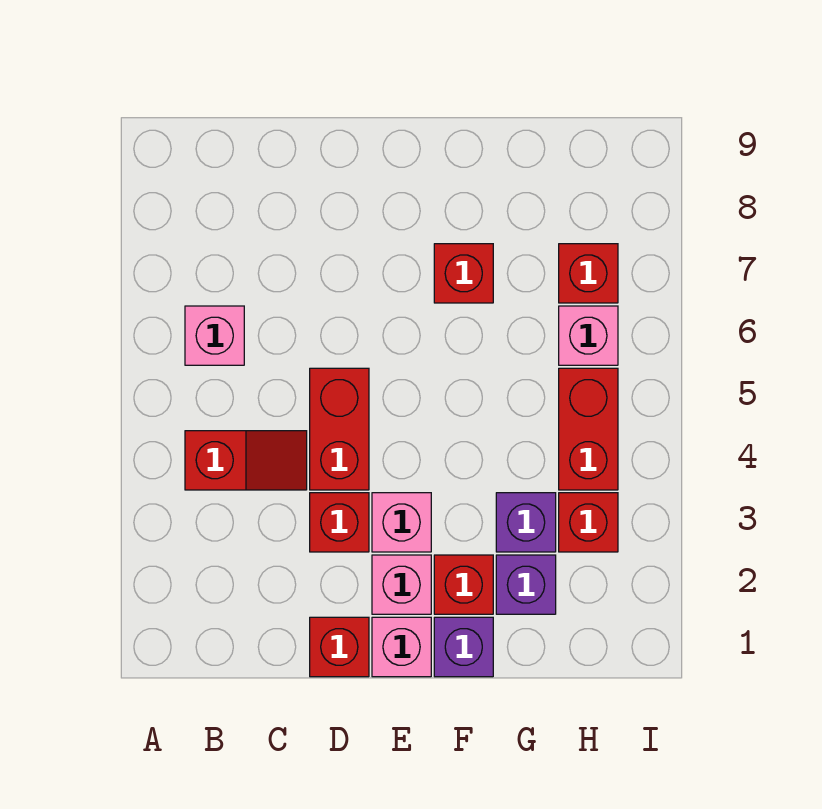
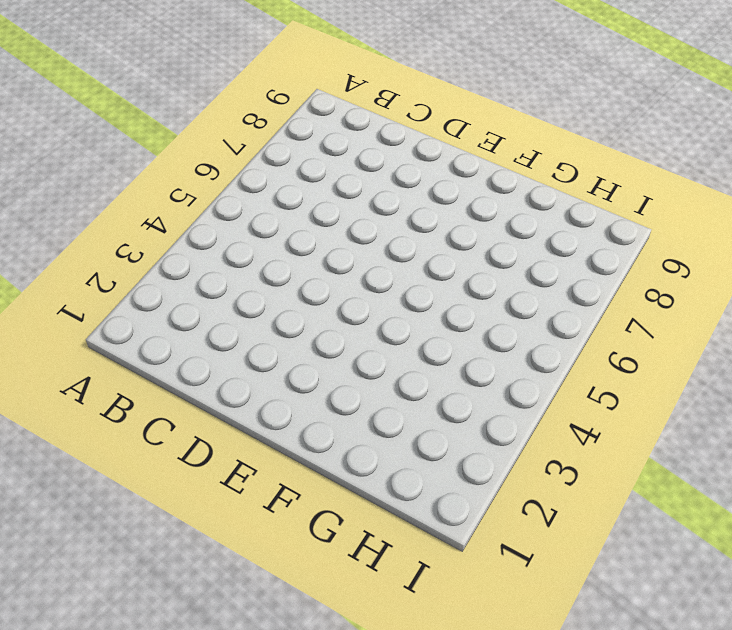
none -> red 1x2 slope [185,431,307,490]
none -> pink 1x1 brick [185,306,244,365]
none -> red 1x1 brick [310,617,369,677]

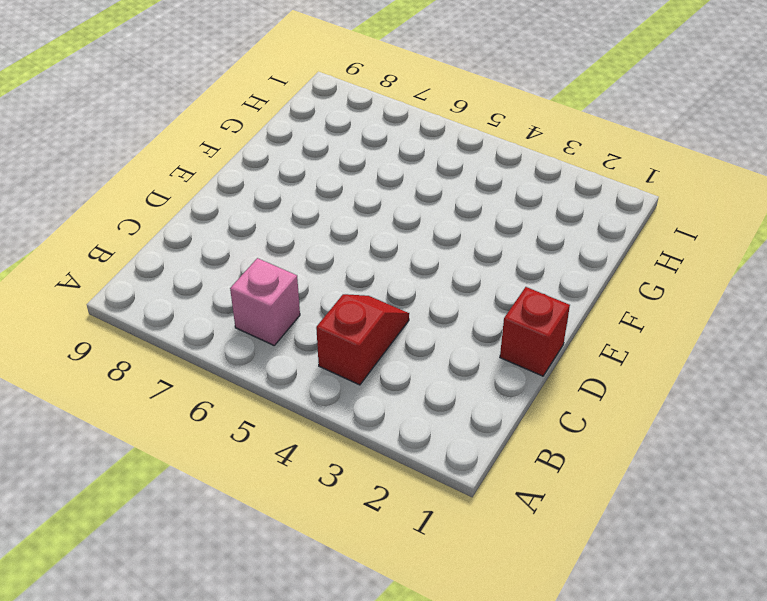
none -> red 1x1 brick [310,493,369,552]
none -> red 1x2 brick [310,368,369,490]
none -> pink 1x1 brick [372,617,431,677]

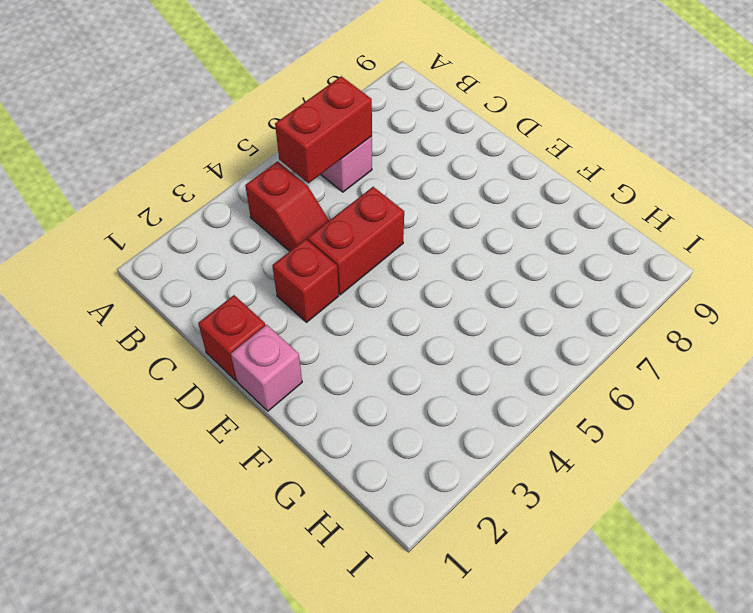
red 1x2 brick [275,76,372,183] -> red 1x2 brick moved to [559,368,618,490]
none -> pink 1x1 brick [372,555,431,614]
none -> pink 1x1 brick [372,493,431,552]
none -> purple 1x1 brick [434,617,493,677]

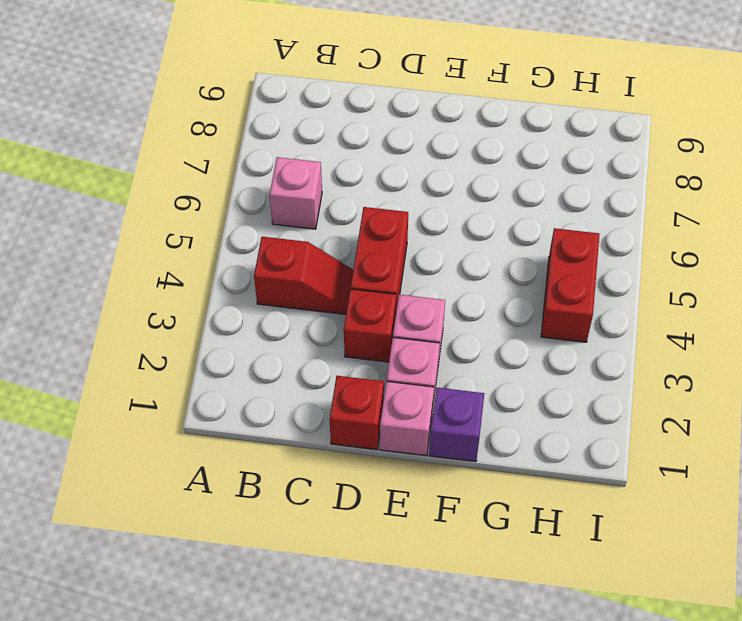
none -> red 1x1 brick [434,555,493,614]
none -> red 1x1 brick [434,244,493,303]
none -> purple 1x1 brick [496,555,556,614]

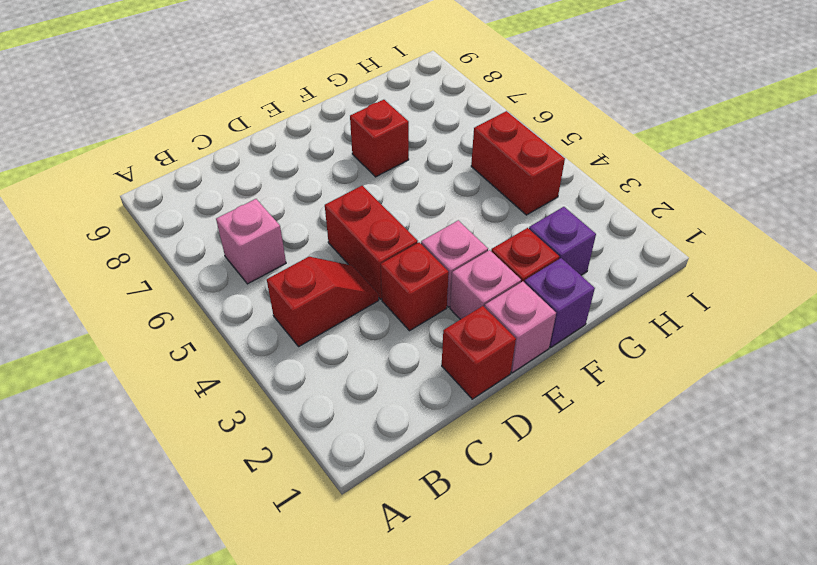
none -> purple 1x1 brick [496,493,556,552]
none -> red 1x1 brick [559,493,618,552]
none -> pink 1x1 brick [559,306,618,365]

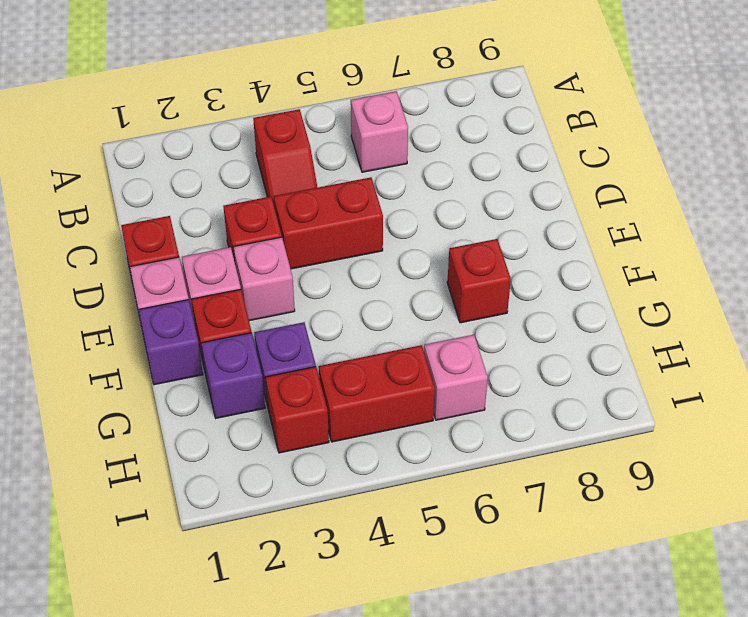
none -> red 1x1 brick [559,244,618,303]

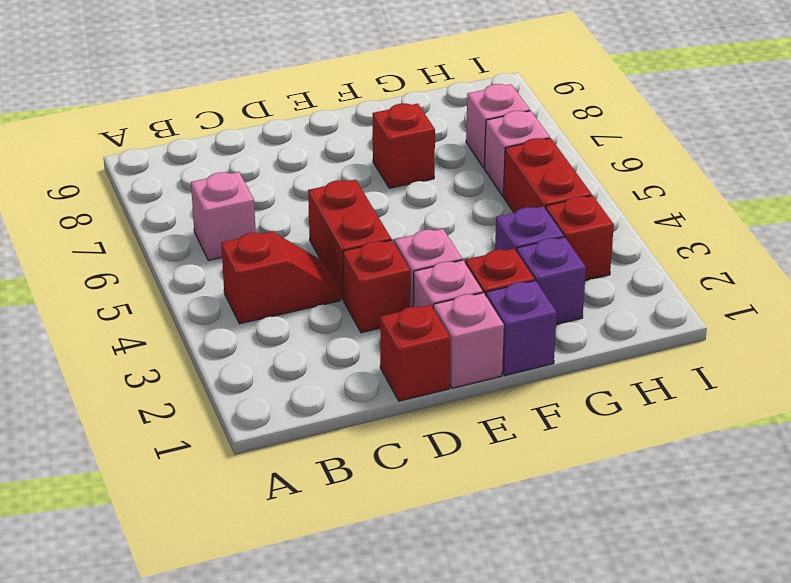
pink 1x1 brick [466,84,530,168] -> red 1x1 brick [559,244,618,303]

